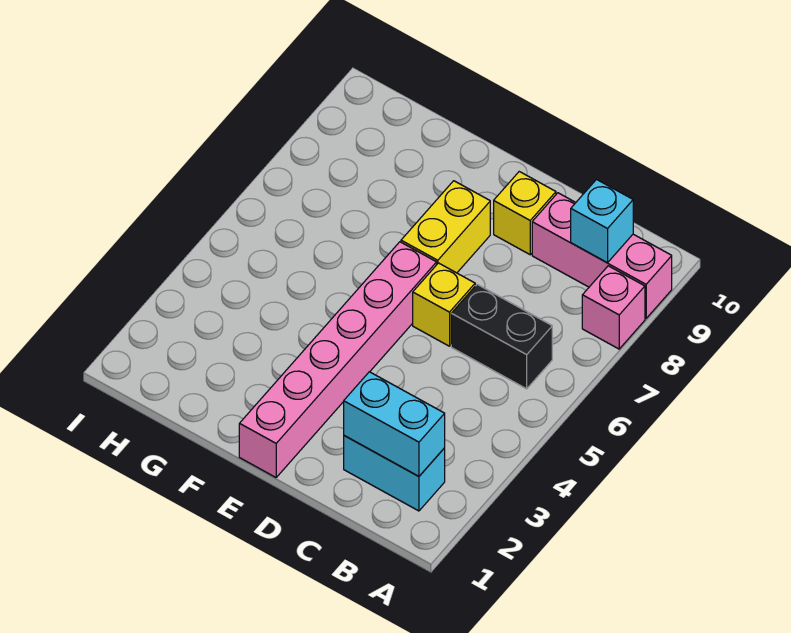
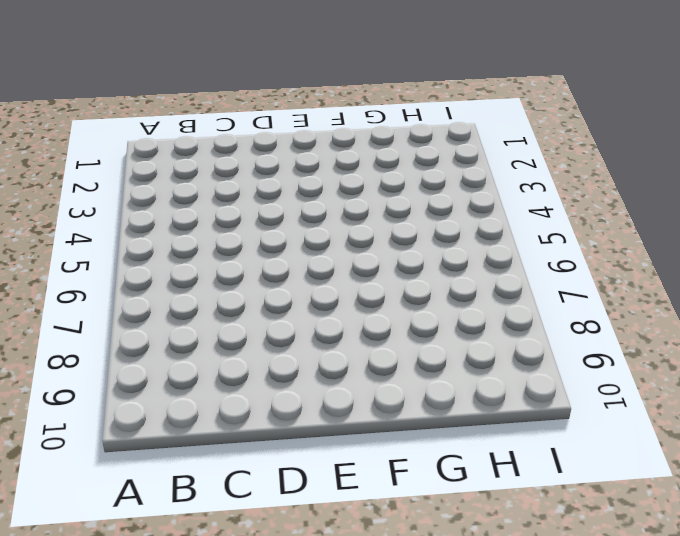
none -> pink 1x1 brick [582,266,645,349]
none -> pink 1x3 brick [532,193,672,318]

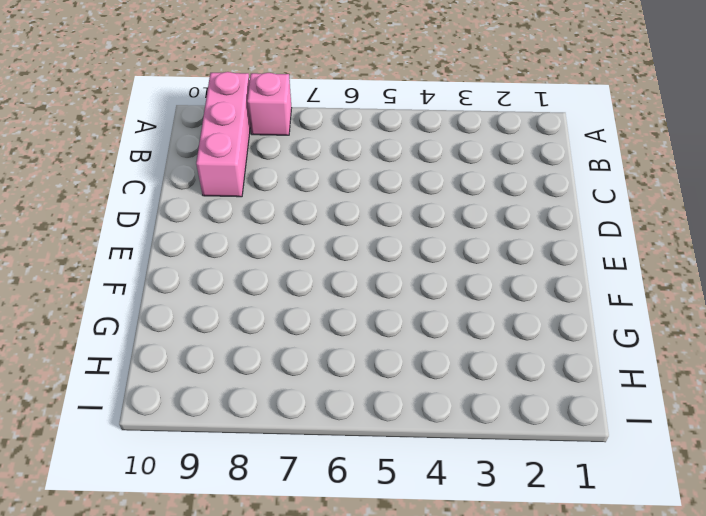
none -> cyan 1x2 brick [344,436,445,511]
none -> black 1x2 brick [451,284,552,389]

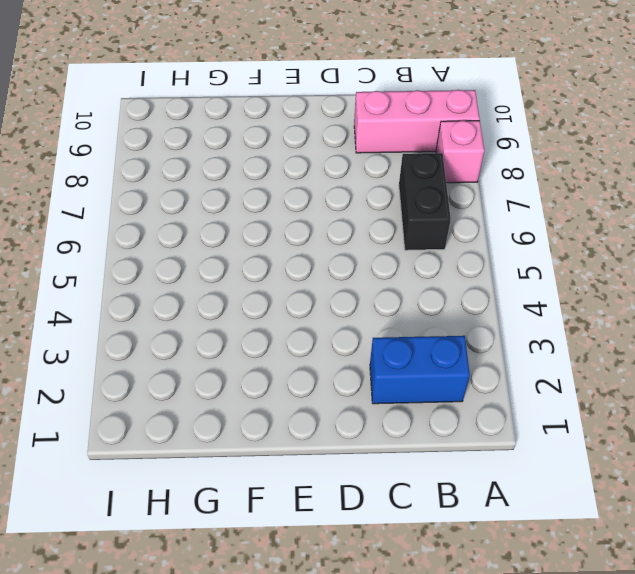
blue 1x2 brick [370,336,470,404] -> cyan 1x2 brick [344,436,445,511]
black 1x2 brick [399,153,451,250] -> black 1x2 brick turned to [451,284,552,389]
none -> yellow 1x1 brick [413,263,475,346]
none -> yellow 1x1 brick [494,172,556,255]

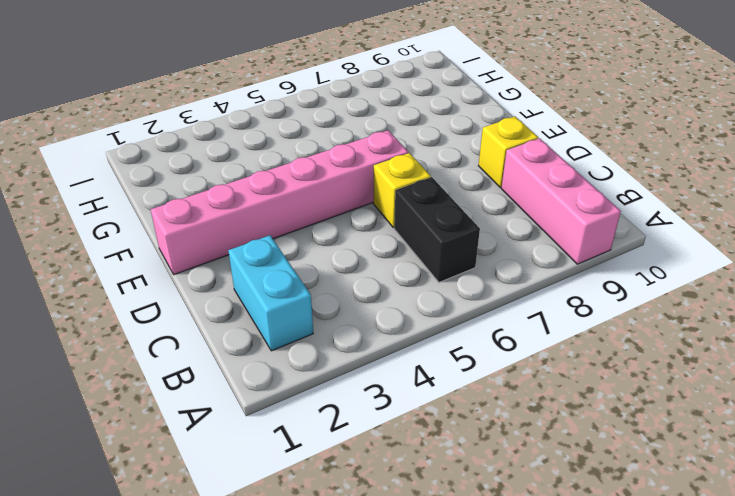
none -> pink 1x1 brick [582,266,645,349]
none -> yellow 1x2 brick [401,181,490,273]

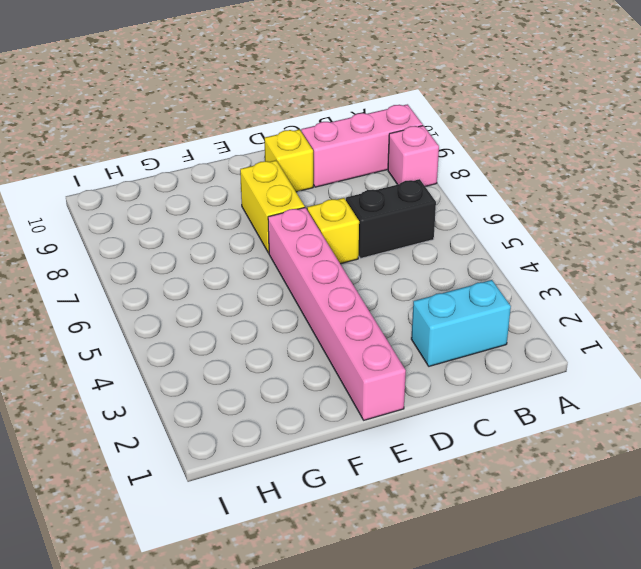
none -> cyan 1x2 brick [344,372,445,476]
none -> cyan 1x1 brick [571,180,633,263]

